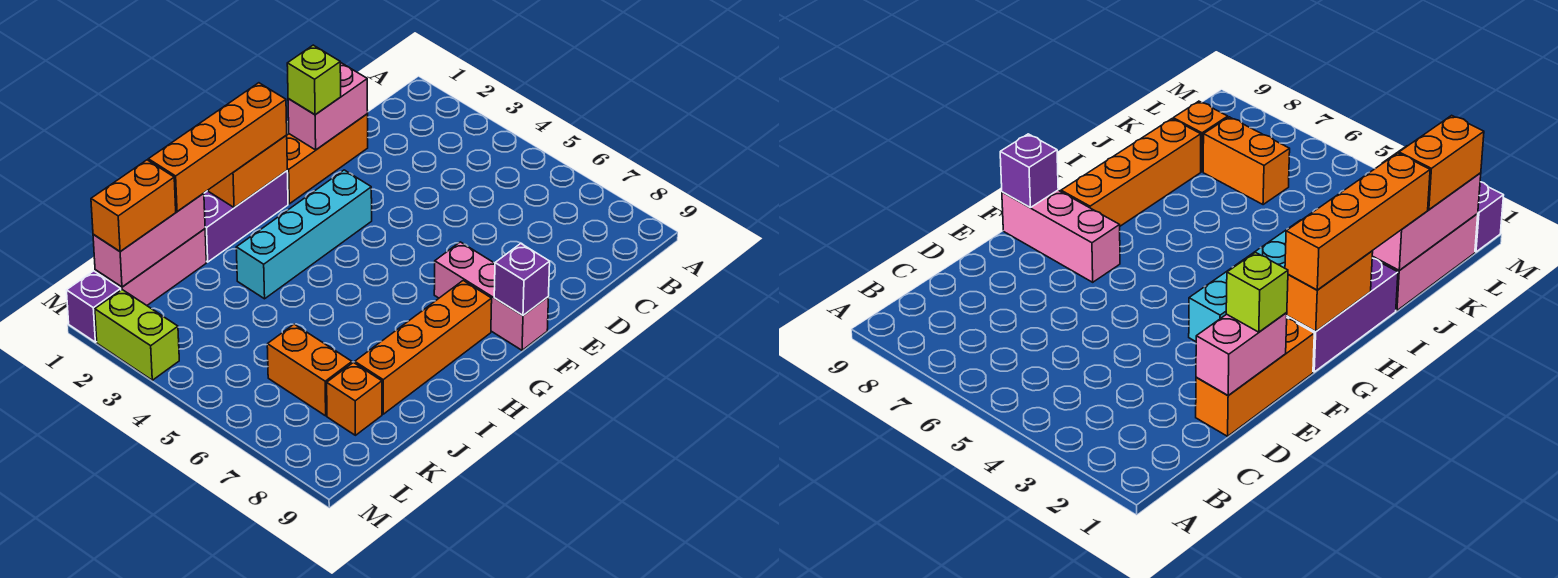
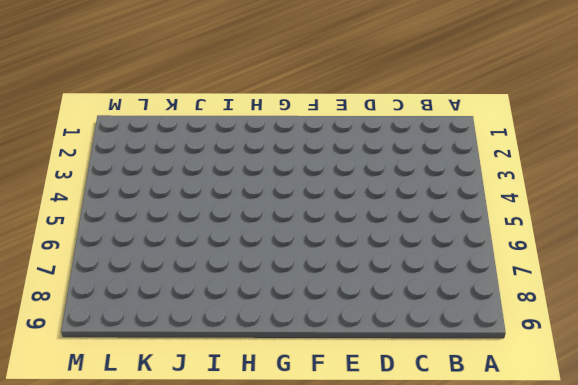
none -> orange 1x3 brick [287,114,368,204]
none -> cyan 1x4 brick [236,170,372,299]
none -> pink 1x3 brick [434,242,549,350]

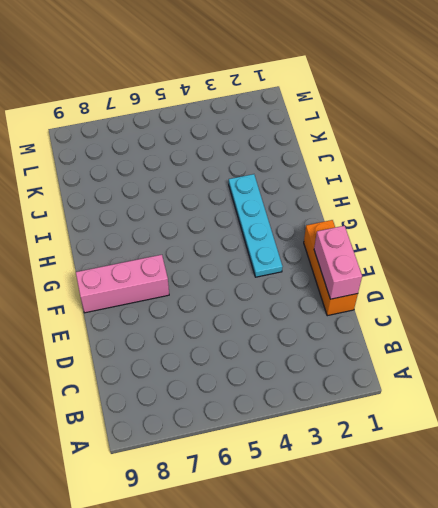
cyan 1x4 plate [229,174,283,277] -> cyan 1x4 brick [236,170,372,299]
none -> purple 1x3 brick [204,171,288,262]
none -> orange 1x4 brick [355,281,492,414]
none -> pink 1x3 brick [95,229,206,305]

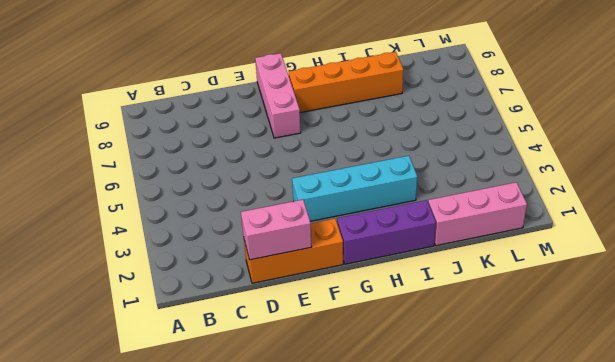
none -> orange 1x2 brick [267,324,352,416]
none -> orange 1x1 brick [327,363,382,435]
none -> purple 1x1 brick [67,271,121,342]

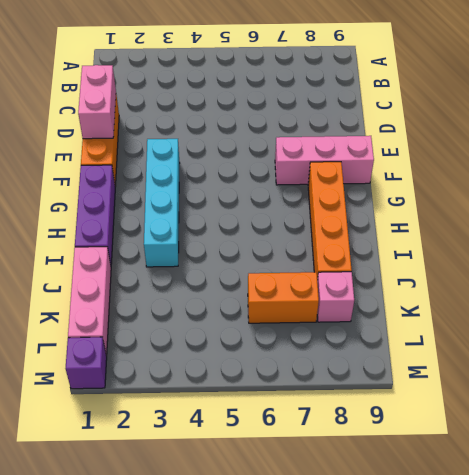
pink 1x1 brick [317,272,354,322] -> orange 1x1 brick [327,363,382,435]
none -> lime 1x2 brick [95,290,179,380]
none -> purple 1x1 brick [494,244,550,315]
none -> orange 1x2 brick [207,135,287,208]

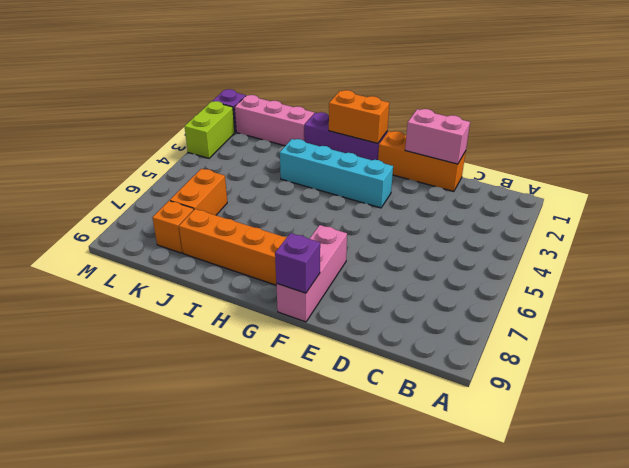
none -> pink 1x3 brick [93,193,205,287]
none -> lime 1x1 brick [287,45,341,115]
none -> orange 1x4 brick [148,83,287,212]

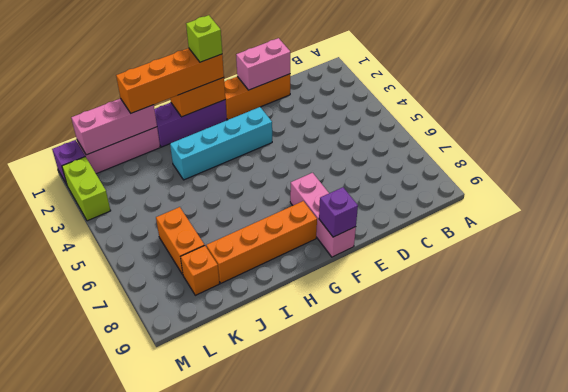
lime 1x1 brick [186,15,222,62] -> lime 1x1 brick moved to [287,45,341,115]
none -> orange 1x2 brick [91,160,176,251]

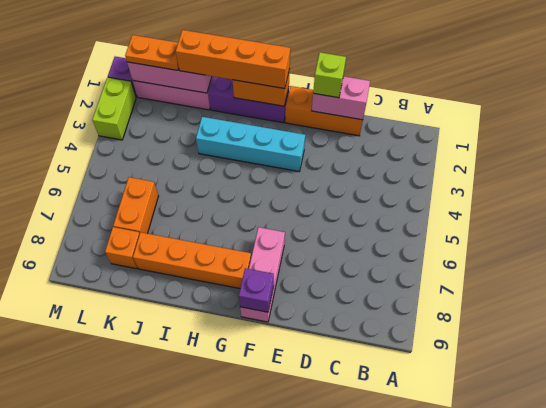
orange 1x2 plate [125,35,179,70] -> orange 1x2 brick [91,160,176,251]

